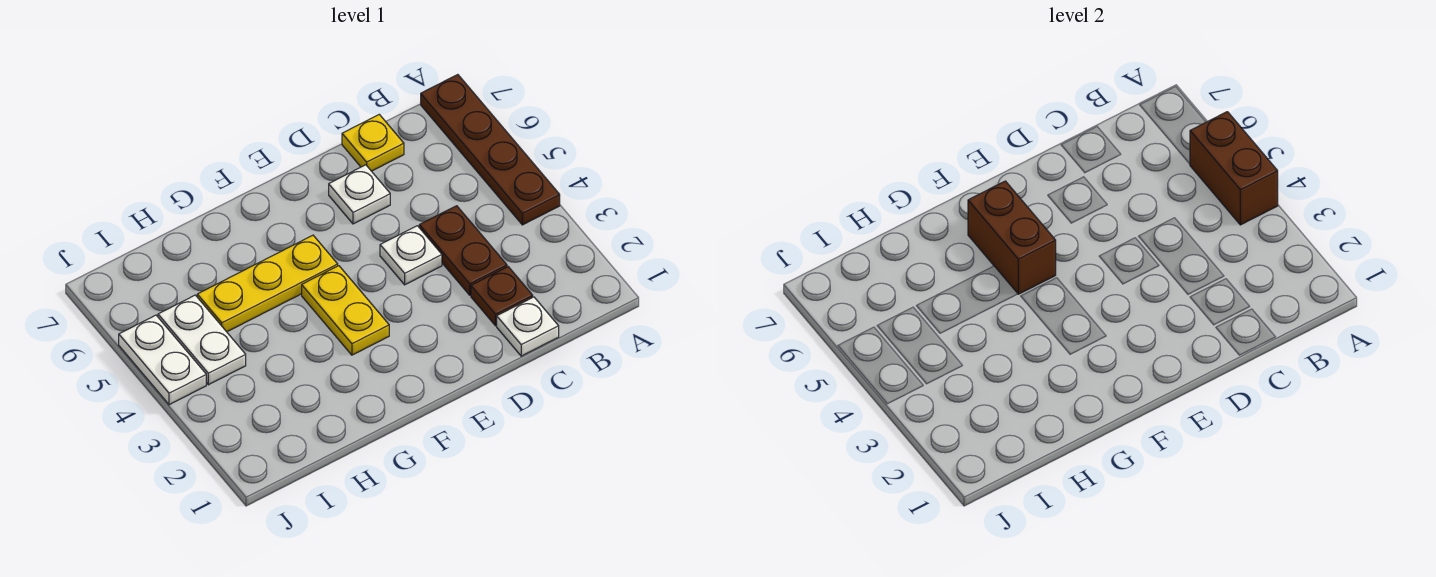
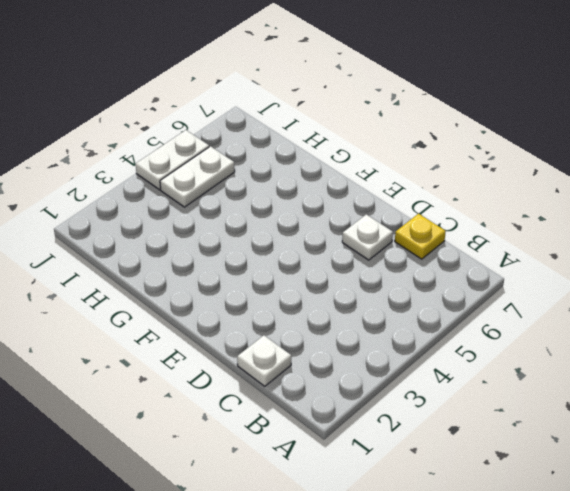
none -> brown 1x4 plate [421,75,560,225]
none -> brown 1x1 plate [471,267,533,326]
none -> brown 1x2 plate [419,206,507,295]

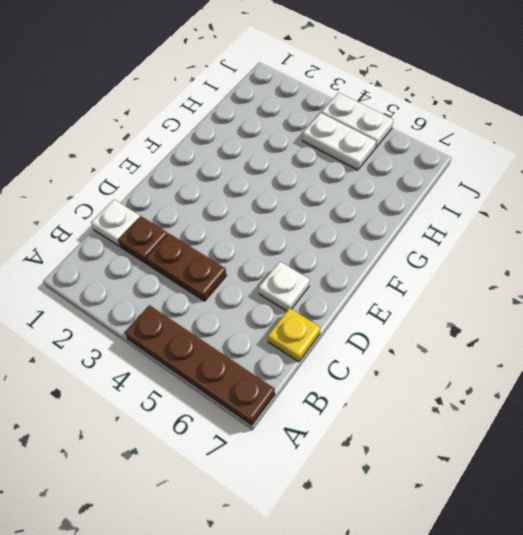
none -> white 1x1 plate [380,226,442,285]
none -> yellow 1x2 plate [302,266,389,355]
none -> yellow 1x3 plate [197,235,338,332]

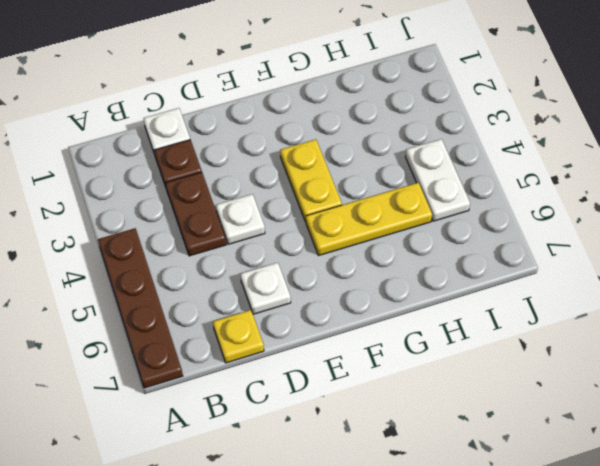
none -> white 1x2 plate [119,315,206,405]
none -> brown 1x2 brick [1190,112,1278,225]
none -> brown 1x2 brick [968,181,1056,294]

